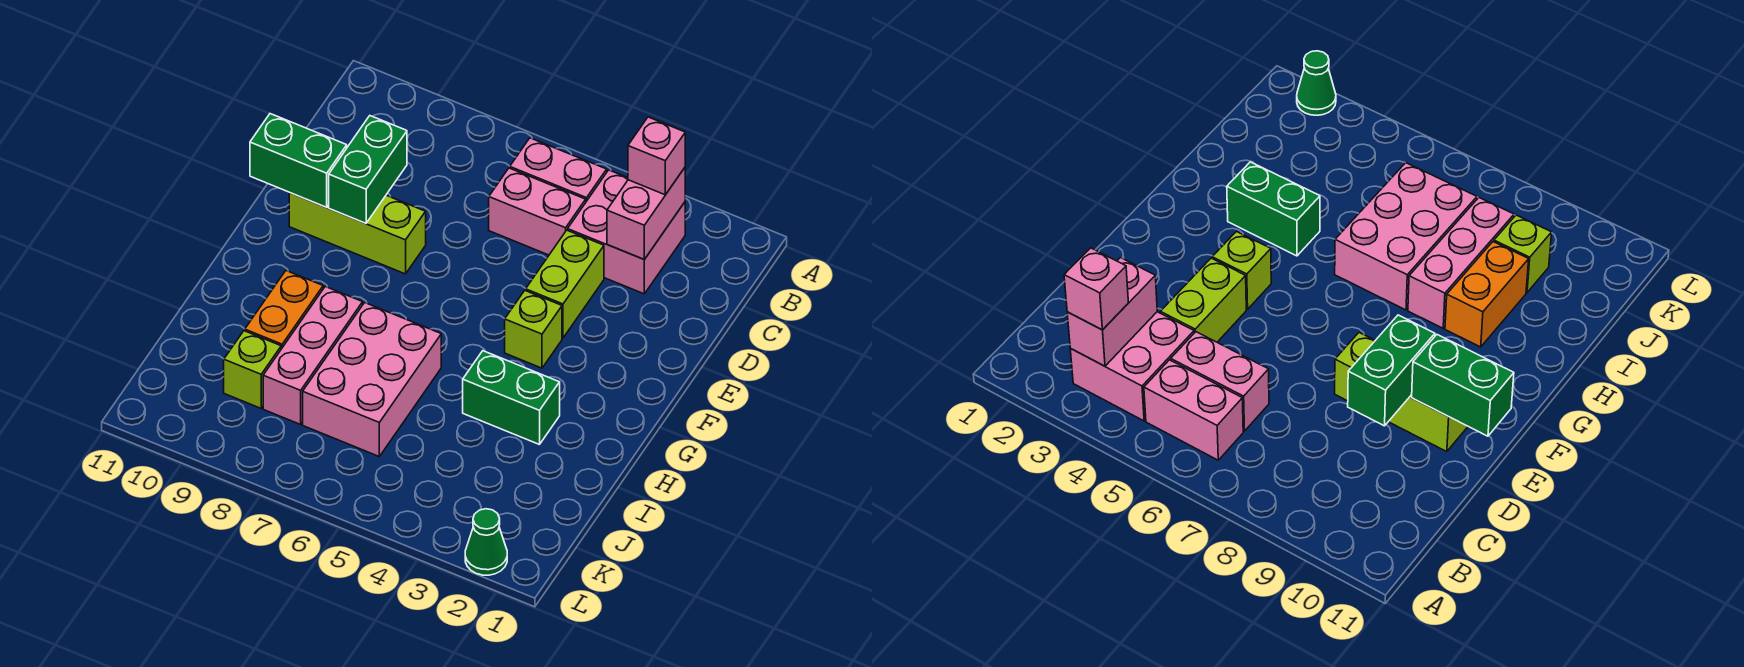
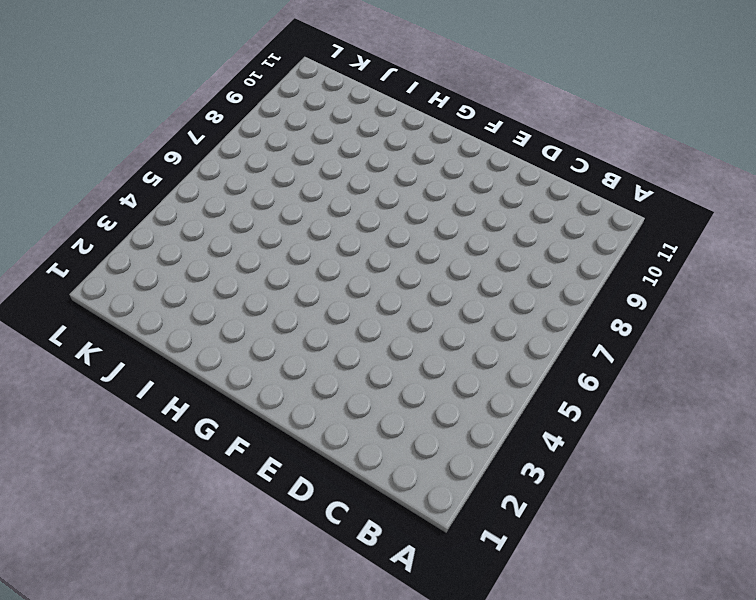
none -> pink 2x2 brick [568,170,685,294]
none -> pink 1x2 brick [510,138,607,201]
none -> pink 1x2 brick [489,168,586,255]

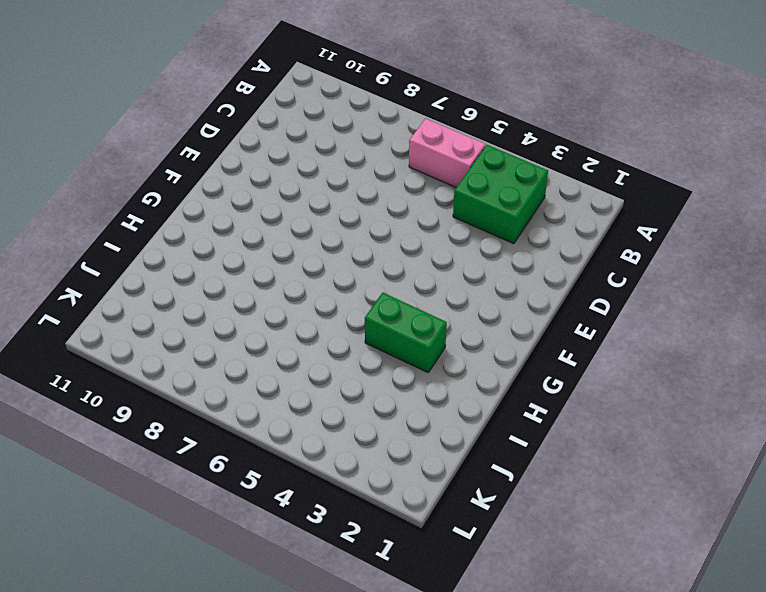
green 2x2 brick [453,145,548,244] -> pink 2x2 brick [568,170,685,294]
none -> pink 1x2 brick [489,168,586,255]
none -> lime 1x2 brick [526,230,604,338]
none -> lime 1x3 brick [289,193,426,274]

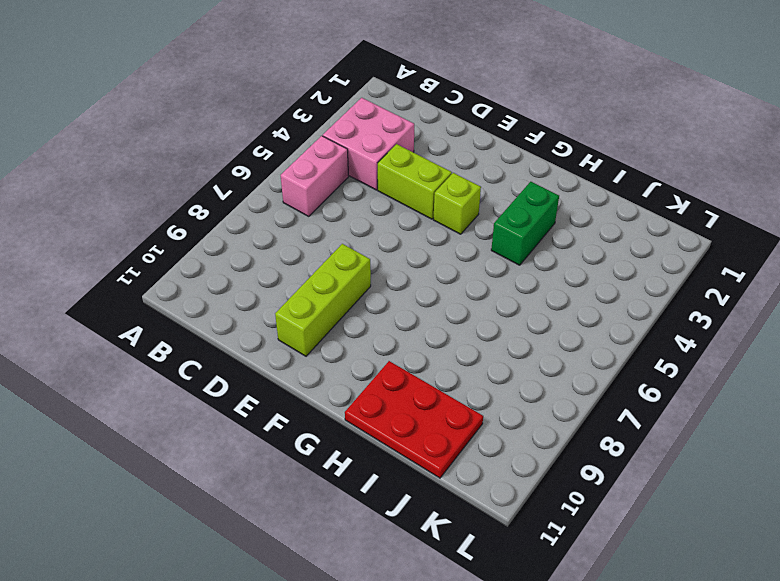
red 2x3 plate [345,361,483,478] -> none
none -> pink 1x2 brick [489,168,586,255]
none -> pink 2x3 brick [303,303,441,456]
none -> pink 1x3 brick [263,287,363,424]

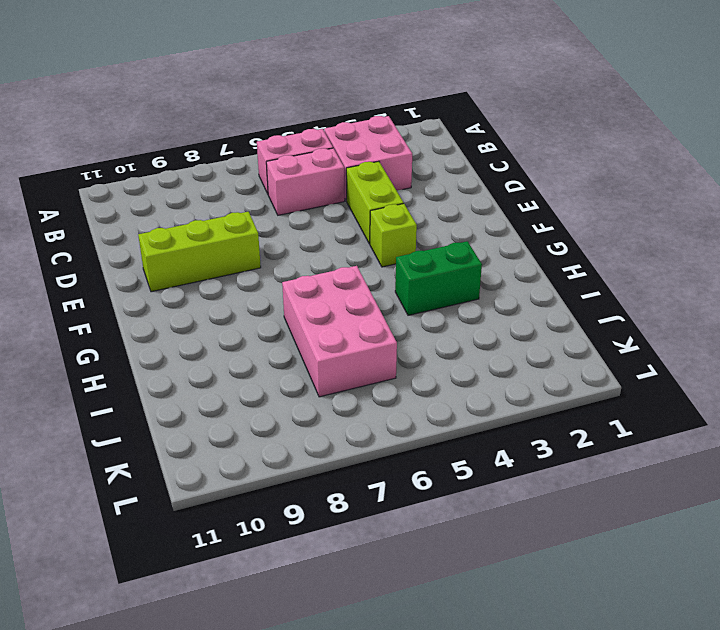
none -> pink 1x3 brick [263,287,363,424]
none -> orange 1x2 brick [245,271,323,349]
none -> lime 1x1 brick [224,331,281,408]

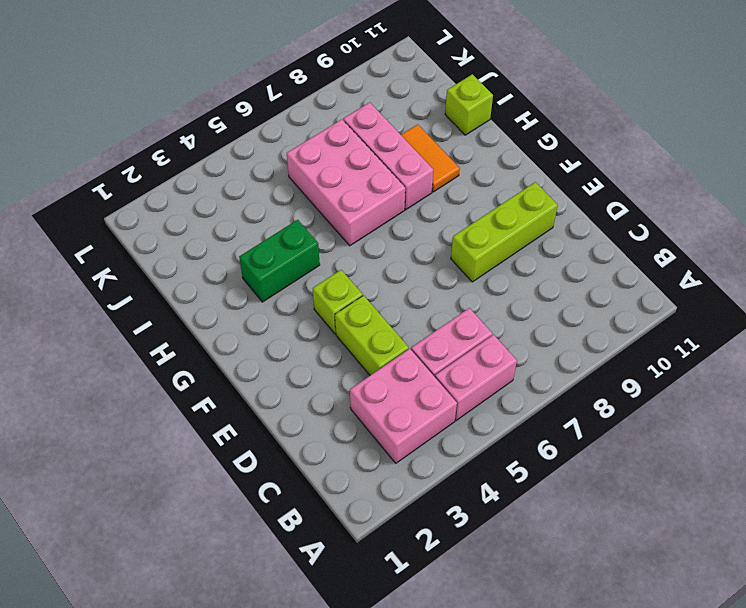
orange 1x2 tile [401,124,460,192] -> orange 1x2 brick [245,271,323,349]
lime 1x1 brick [445,74,493,135] -> lime 1x1 brick moved to [224,331,281,408]
none -> green 1x1 cone [465,509,507,575]
none -> pink 1x2 brick [607,168,685,259]
none -> green 1x2 brick [329,116,407,223]

